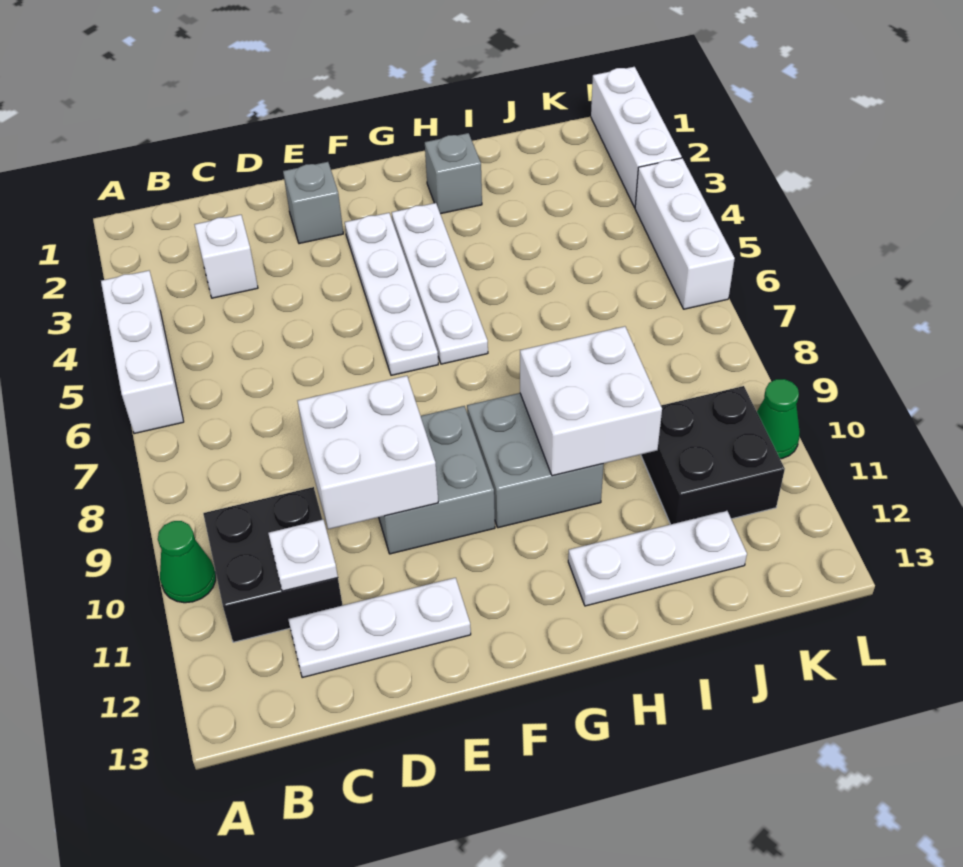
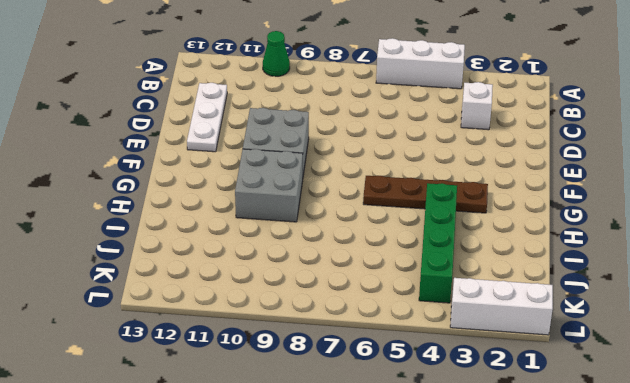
brown 1x4 plate [363,176,488,213] -> white 1x4 plate [392,203,488,364]
green 1x4 brick [419,183,457,303] -> none
none -> black 2x2 brick [203,487,343,642]
none -> grey 1x1 brick [283,162,343,244]
none -> white 1x4 plate [345,213,438,375]

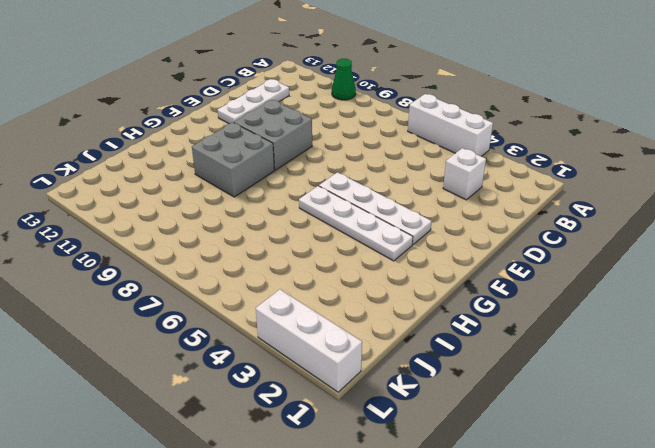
none -> black 2x2 brick [203,487,343,642]
none -> grey 1x1 brick [283,162,343,244]
none -> grey 1x1 brick [425,133,482,214]

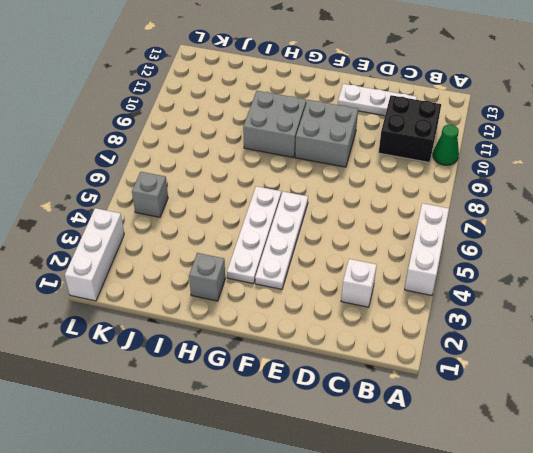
grey 1x1 brick [132,172,168,217] -> grey 1x1 brick moved to [283,162,343,244]
none -> white 1x3 plate [568,511,747,606]
none -> black 2x2 brick [641,386,785,524]
none -> white 1x3 brick [635,158,735,309]

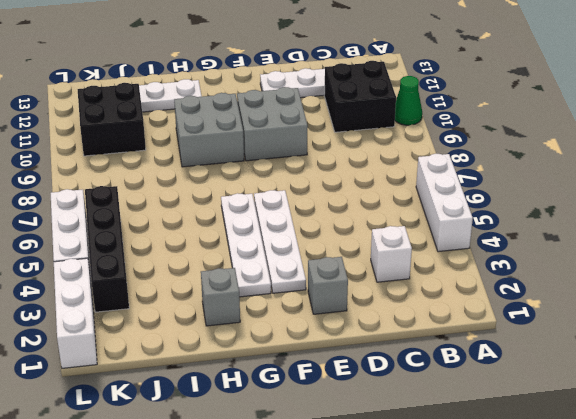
black 1x4 brick [85,186,129,312] -> none
none -> green 1x1 cone [757,379,800,459]
none -> white 1x1 plate [268,520,338,591]
none -> white 2x2 brick [298,376,438,529]

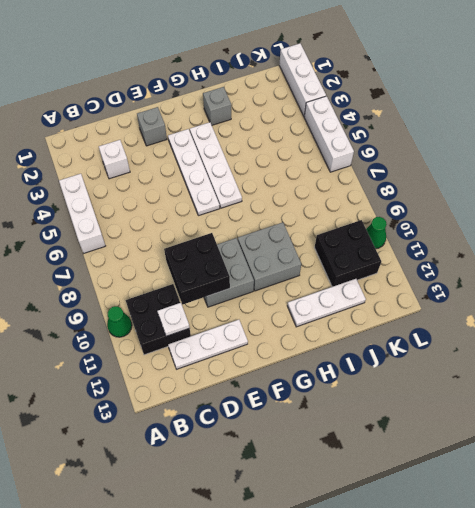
black 2x2 brick [164,233,230,305] -> white 2x2 brick [298,376,438,529]
none -> white 2x2 brick [520,326,662,476]

